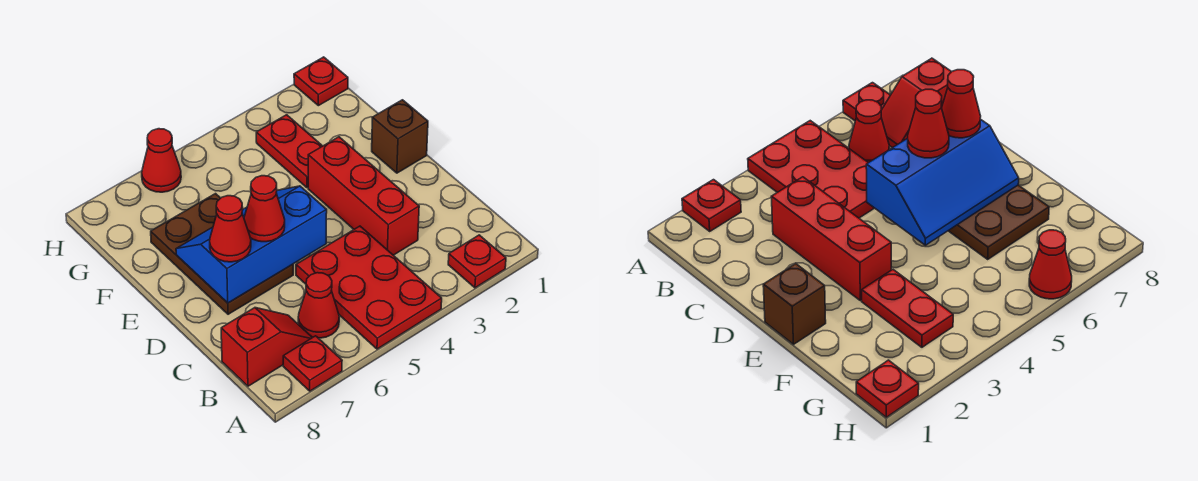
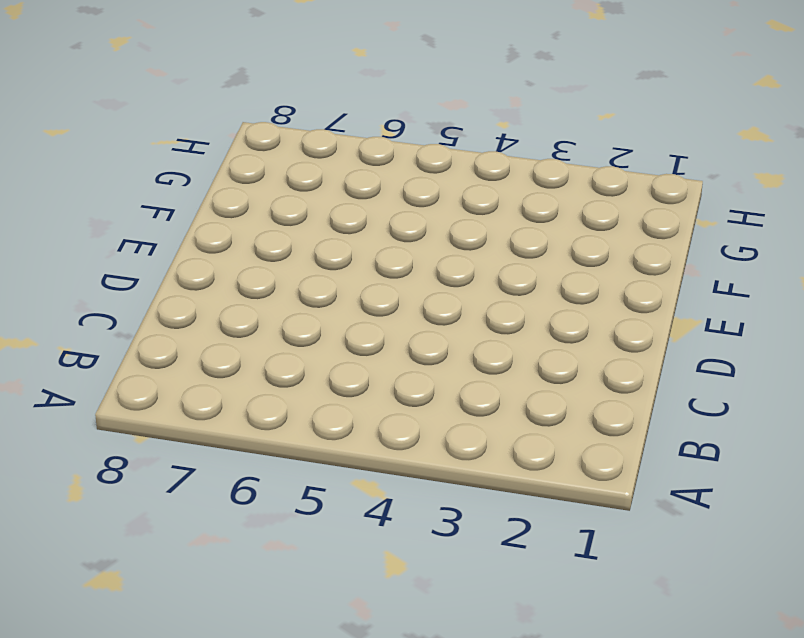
none -> red 1x1 plate [448,235,506,288]
none -> red 2x3 plate [296,226,442,349]
none -> red 1x1 plate [283,336,342,391]

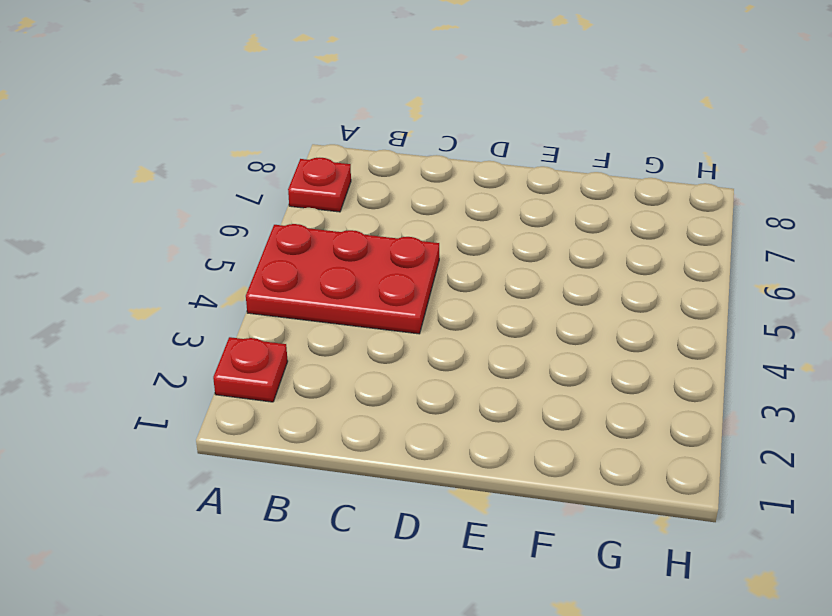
none -> red 1x1 cone [298,273,339,338]
none -> red 1x2 slope [221,308,312,386]
none -> red 1x3 brick [308,137,419,255]

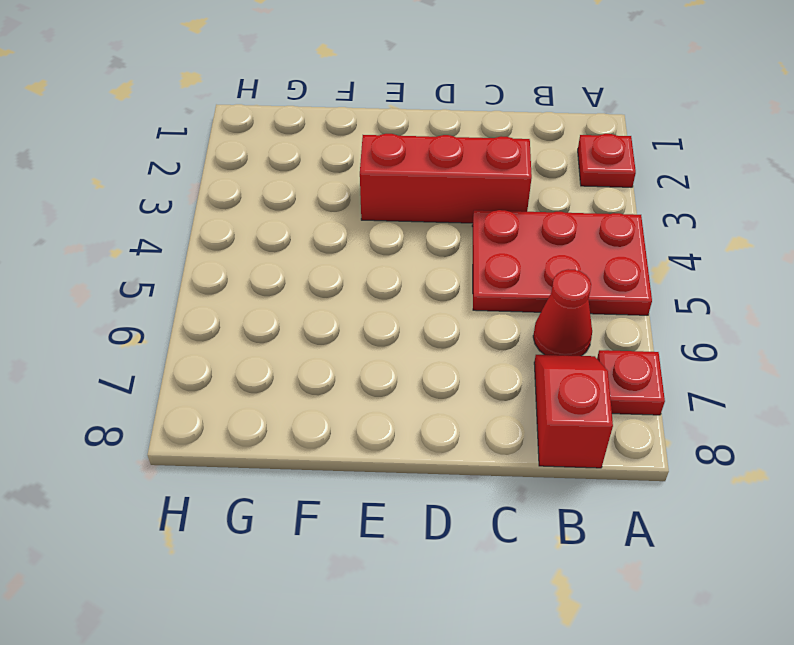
none -> brown 2x3 plate [151,194,293,314]
none -> brown 1x1 brick [372,100,428,173]
none -> red 1x2 plate [256,115,322,188]

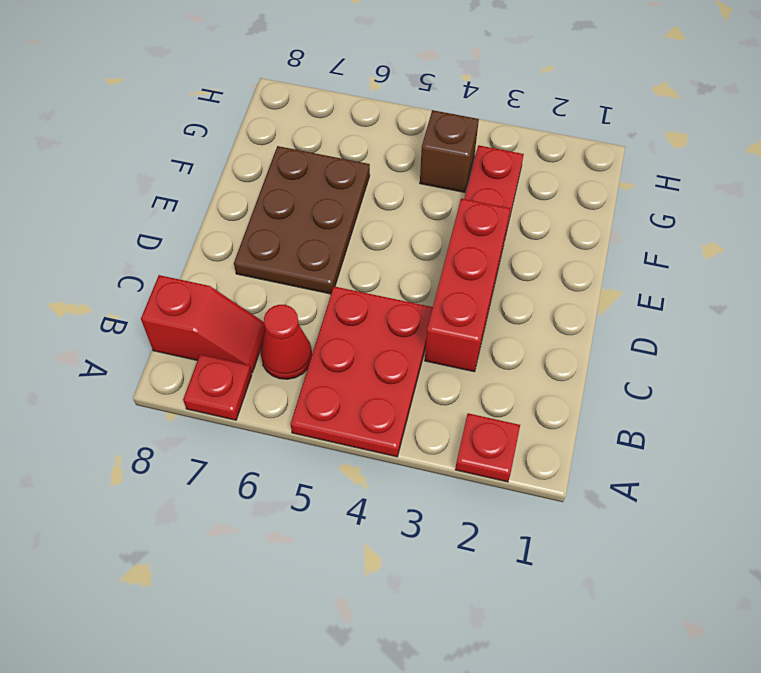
brown 1x1 brick [420,110,479,192] -> brown 1x1 brick moved to [372,100,428,173]
none -> red 1x1 plate [294,57,348,106]
none -> red 1x1 cone [142,129,181,192]
none -> blue 2x3 slope [176,186,327,303]

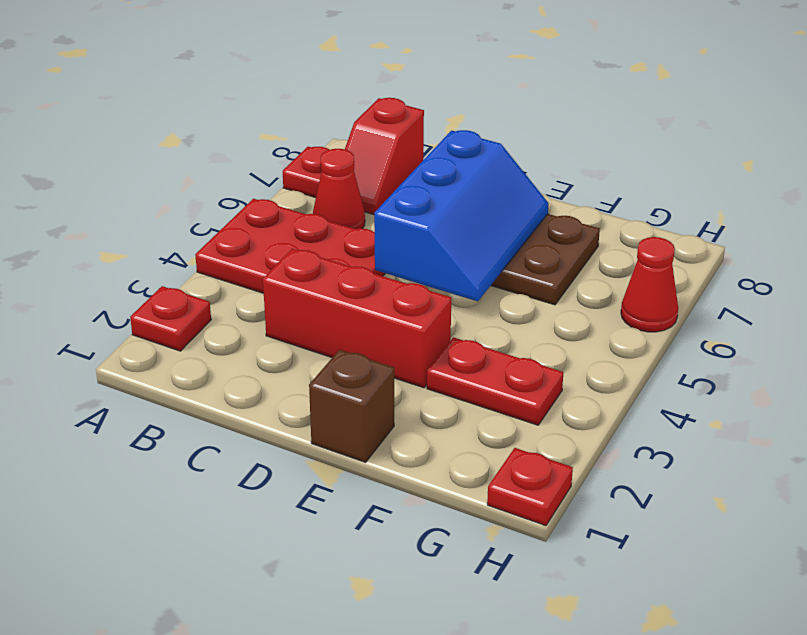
none -> red 1x1 cone [244,176,285,242]
none -> red 1x1 cone [210,196,251,262]

